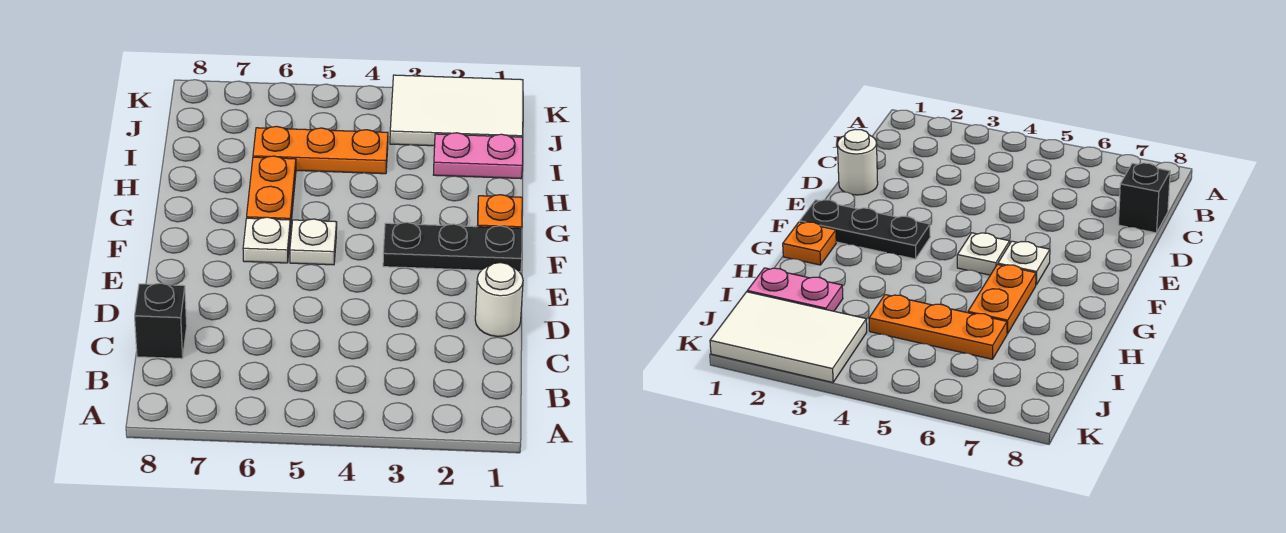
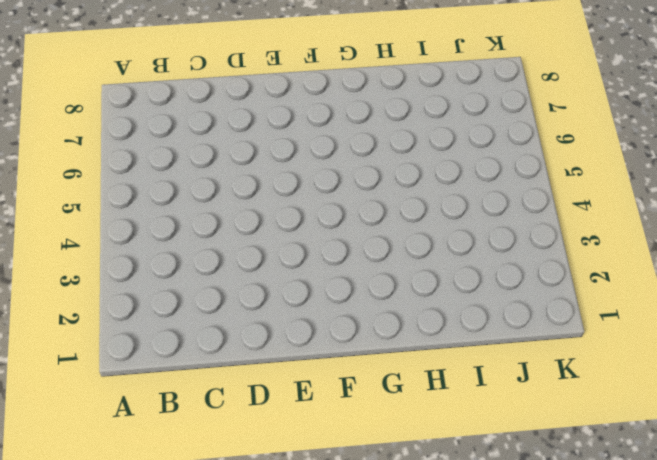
none -> black 1x1 brick [135,283,187,359]
none -> white 1x1 round brick [475,263,523,337]

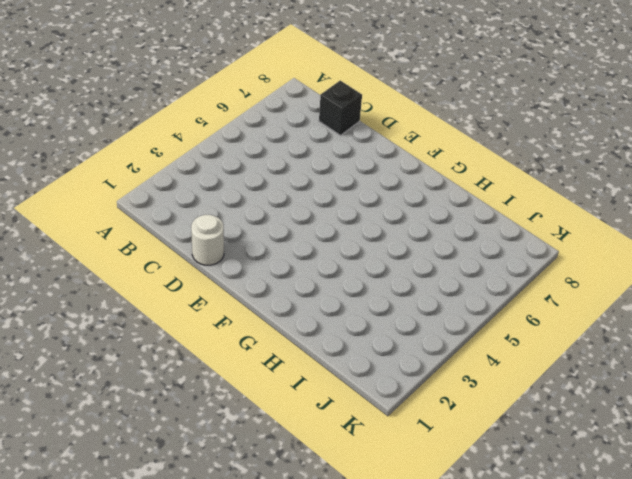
none -> black 1x3 plate [383,222,522,272]
none -> white 1x1 plate [290,219,337,265]

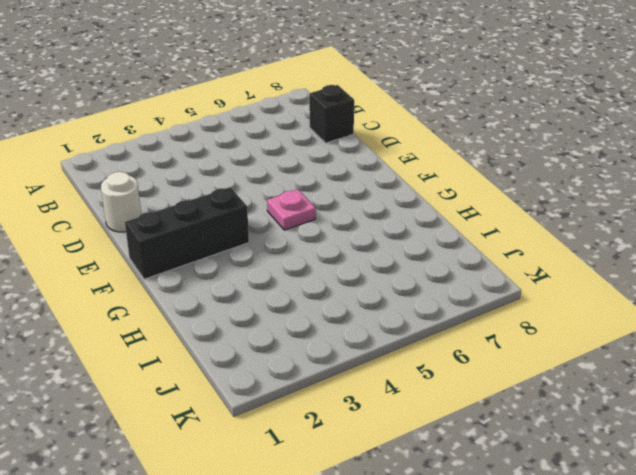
black 1x3 brick [125,187,249,279] -> black 1x3 plate [383,222,522,272]
pink 1x1 plate [267,189,316,230] -> white 1x1 plate [290,219,337,265]
none -> white 1x1 plate [243,217,290,263]
none -> orange 1x1 plate [478,195,522,228]

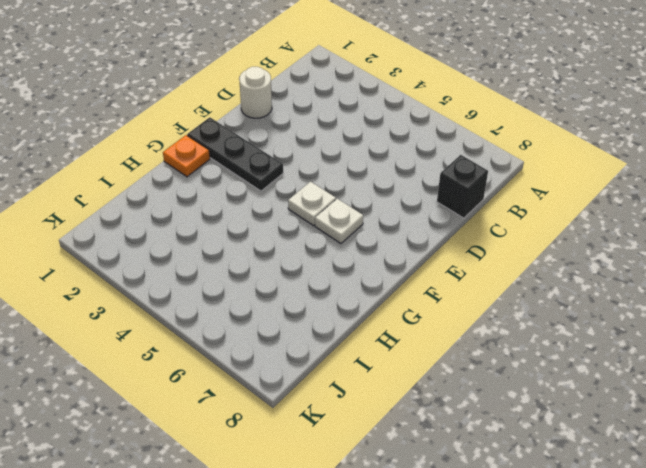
none -> orange 1x2 plate [247,156,296,231]
none -> pink 1x2 plate [433,133,523,179]

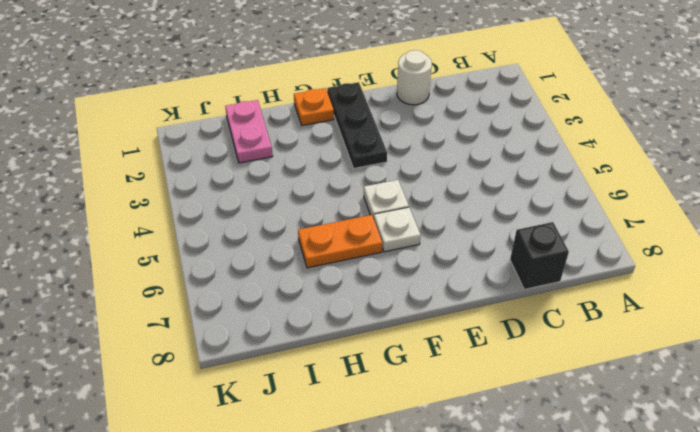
none -> orange 1x3 plate [253,126,388,174]
none -> white 2x3 tile [390,75,523,146]

